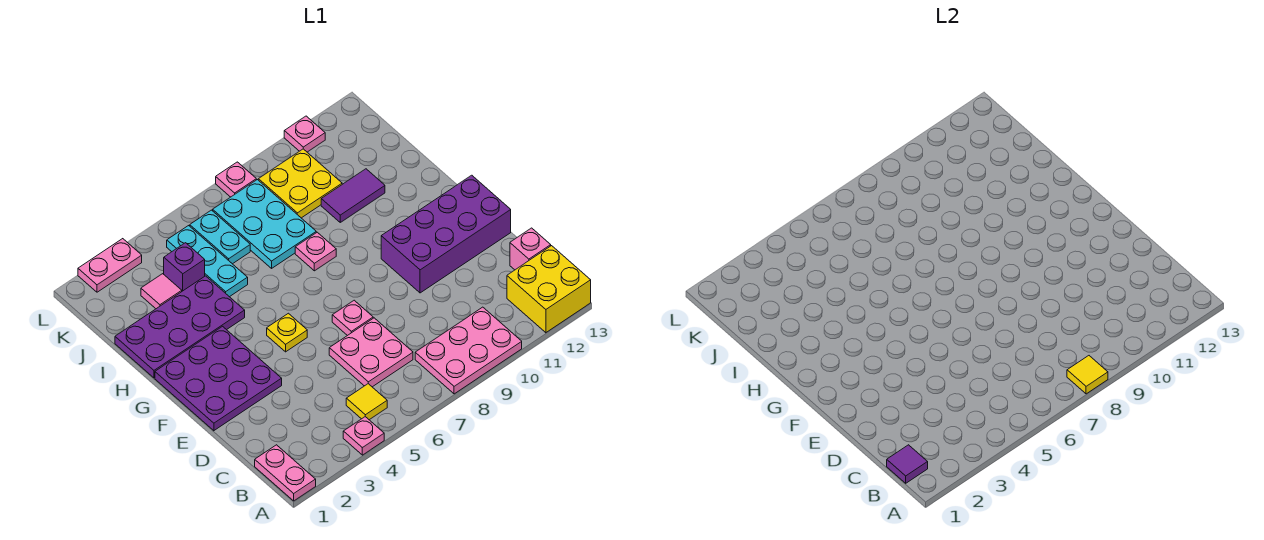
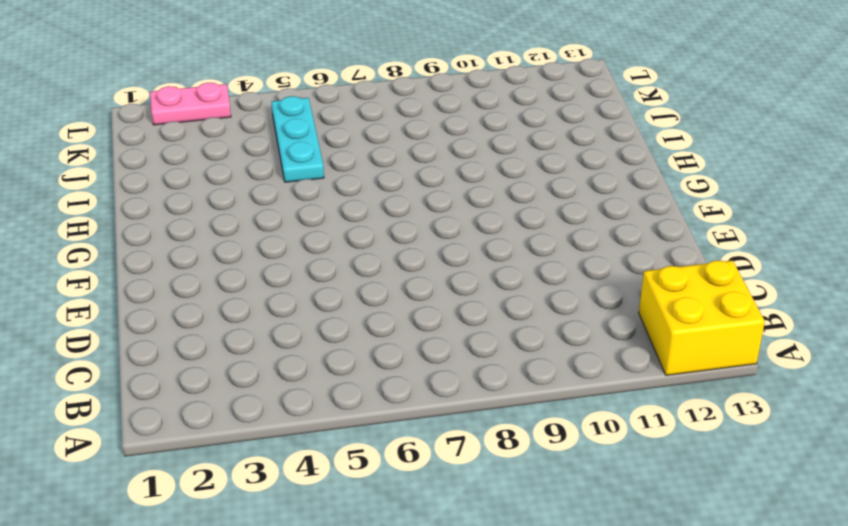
none -> pink 1x2 plate [255,445,316,501]
none -> pink 1x1 plate [343,417,384,455]
none -> pink 2x3 plate [415,307,522,394]

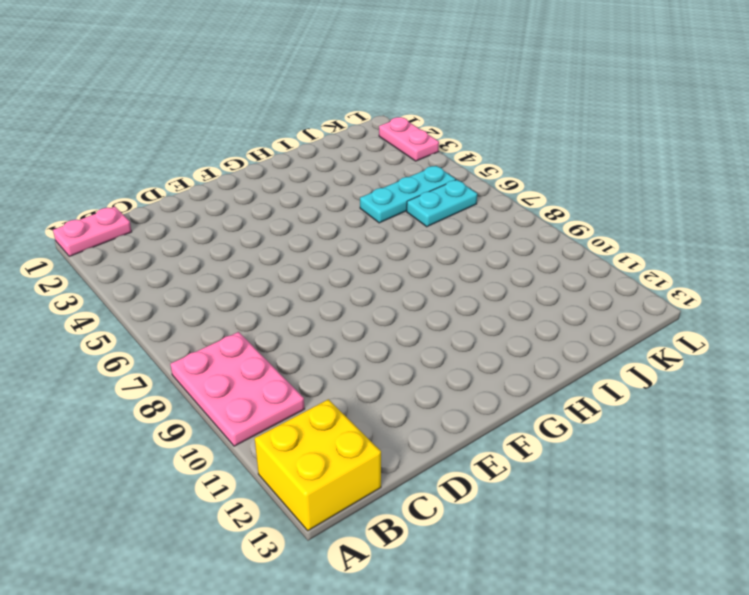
none -> pink 1x1 plate [343,417,384,455]
none -> yellow 1x1 tile [346,384,387,420]
none -> pink 2x2 plate [329,318,413,387]

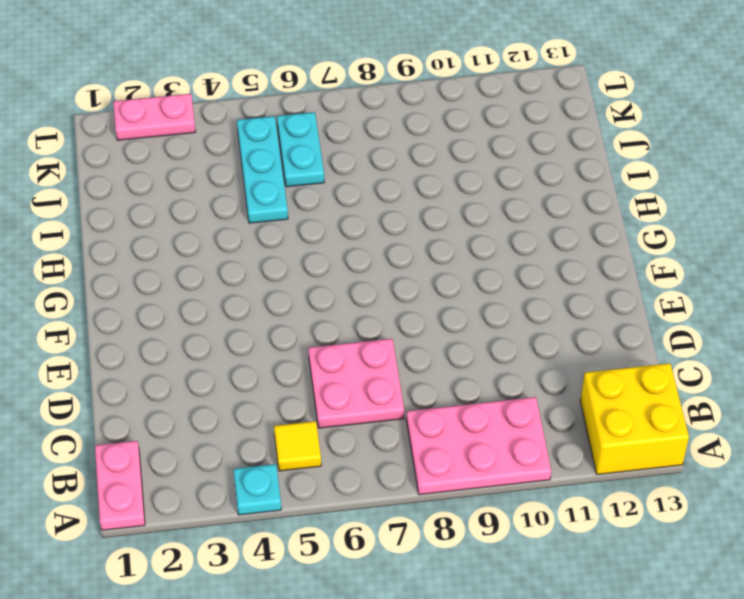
cyan 1x1 plate [233,464,281,515] -> pink 1x1 plate [343,417,384,455]
none -> pink 1x1 brick [510,228,551,270]
none -> purple 3x3 plate [155,326,282,431]
none -> pink 1x1 plate [332,300,373,336]

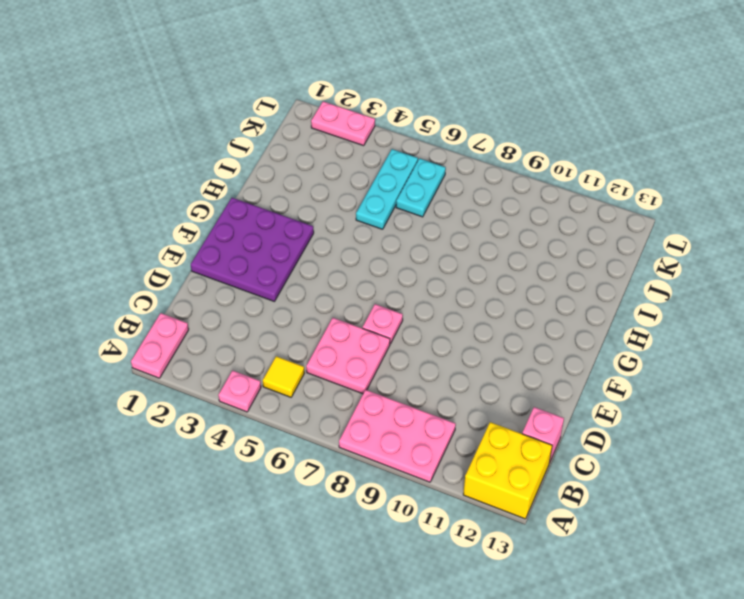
none -> purple 2x4 brick [381,175,511,293]
none -> yellow 1x1 plate [267,313,307,352]
none -> purple 2x4 plate [115,276,245,378]

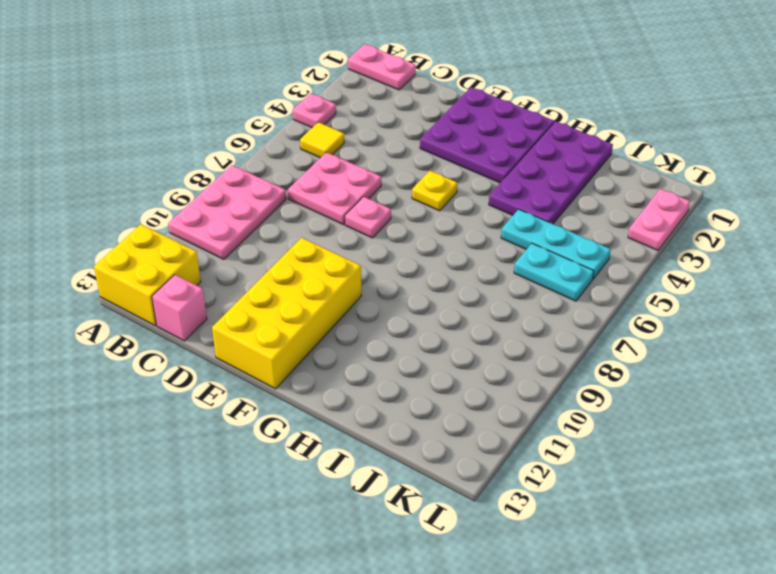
yellow 2x4 brick [212,238,361,389] -> purple 2x4 brick [381,175,511,293]
none -> pink 1x1 plate [295,232,336,271]
none -> cyan 2x3 plate [213,180,316,268]
none -> purple 1x2 tile [321,169,385,222]

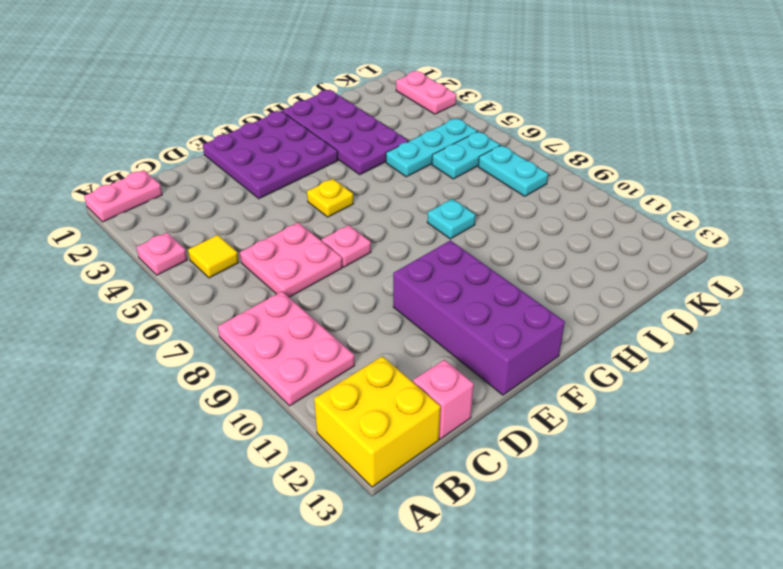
cyan 1x1 plate [427,199,476,239] -> pink 1x1 plate [295,232,336,271]
cyan 1x2 plate [478,145,548,196] -> cyan 2x3 plate [213,180,316,268]
none -> purple 1x2 tile [321,169,385,222]
none -> pink 1x1 tile [141,274,182,309]
none -> purple 1x1 brick [164,243,205,291]

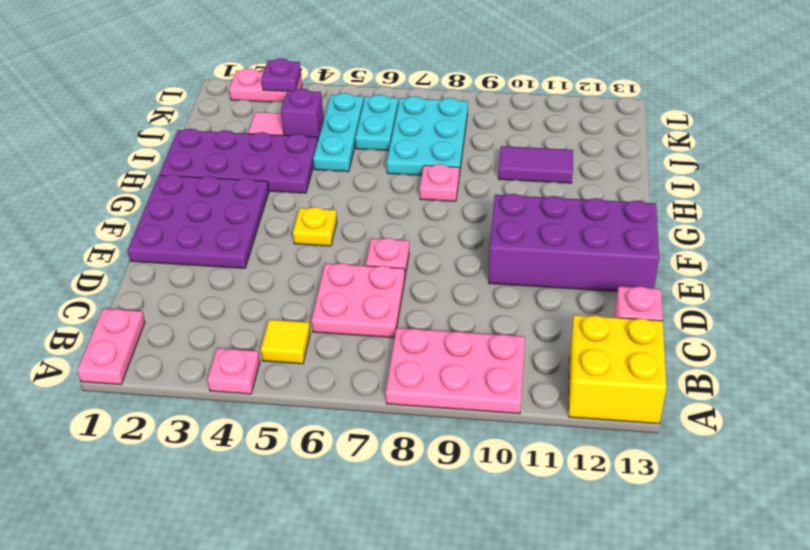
purple 1x1 plate [261,58,301,91] -> none
none -> yellow 2x2 plate [258,149,342,218]
none -> pink 1x1 plate [216,162,256,197]
none -> pink 1x1 plate [284,116,325,152]

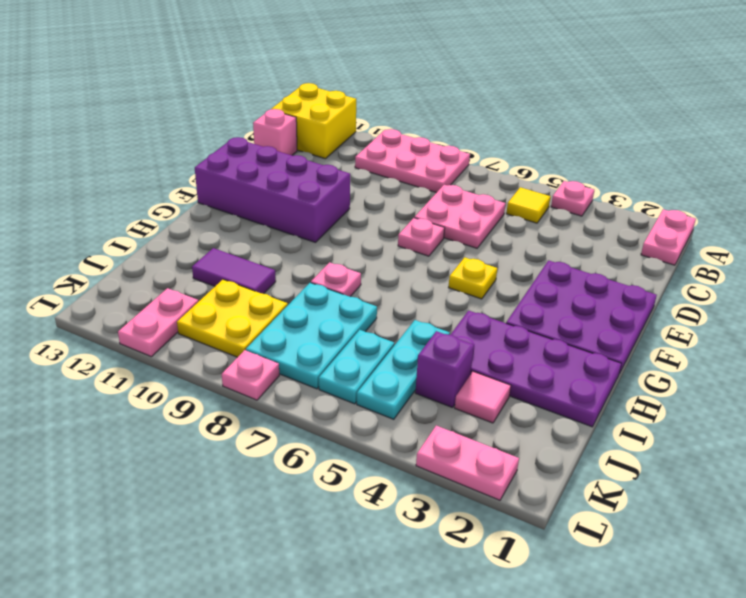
pink 1x2 plate [118,288,198,357] -> pink 1x1 plate [284,116,325,152]
none -> yellow 1x1 tile [1067,356,1108,394]
none -> purple 1x1 tile [887,445,928,483]

